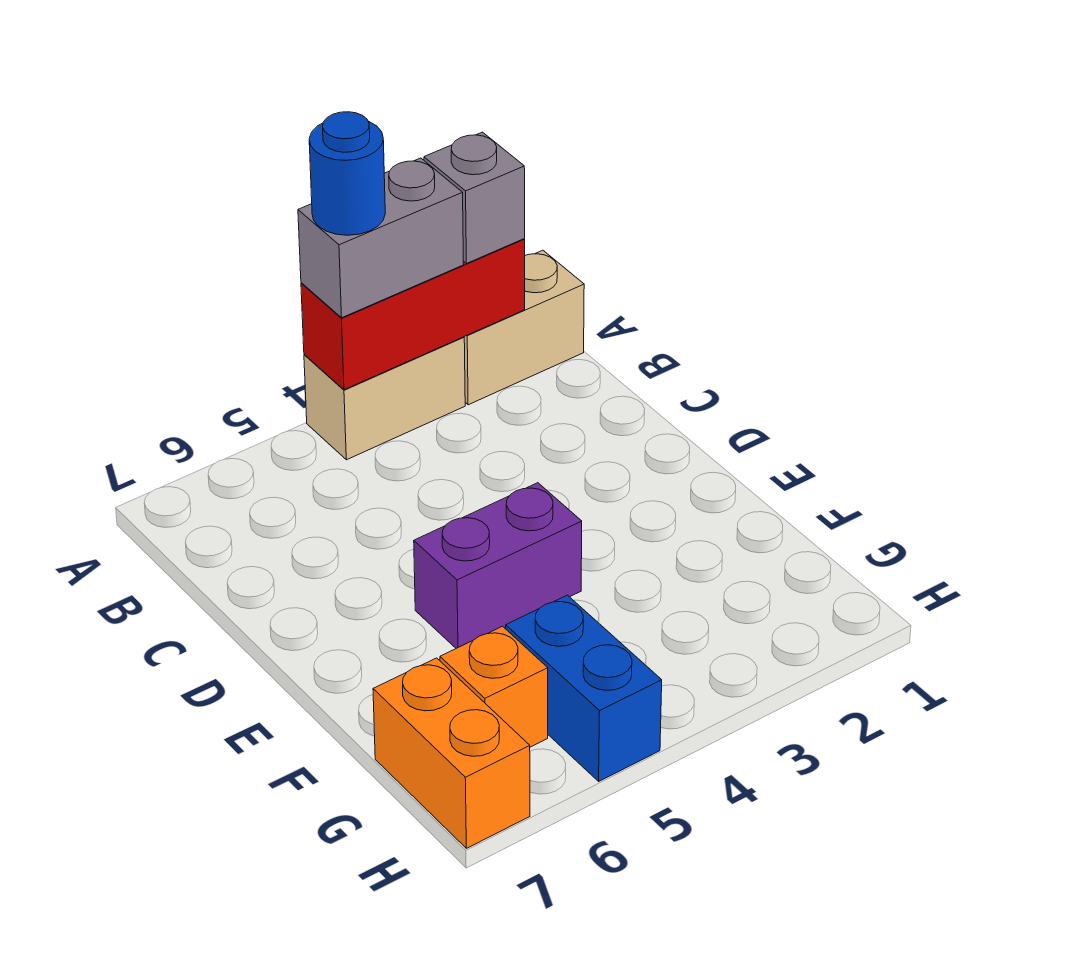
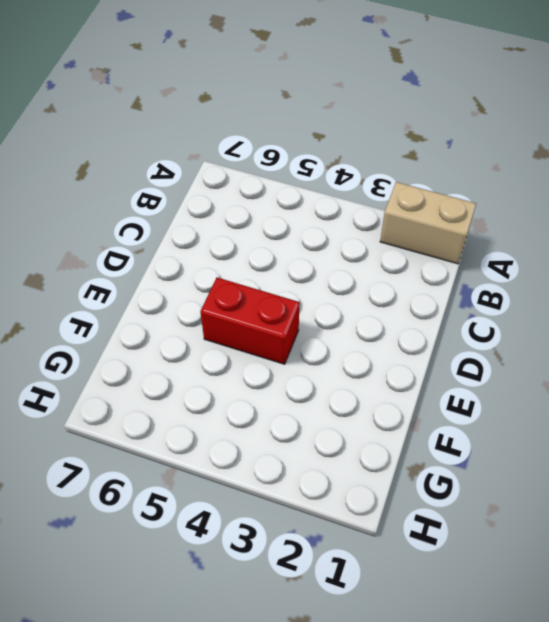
red 1x2 brick [200,278,300,364] -> purple 1x2 brick [414,483,582,648]
none -> tan 1x2 brick [304,337,465,460]
none -> blue 1x2 brick [506,595,662,781]

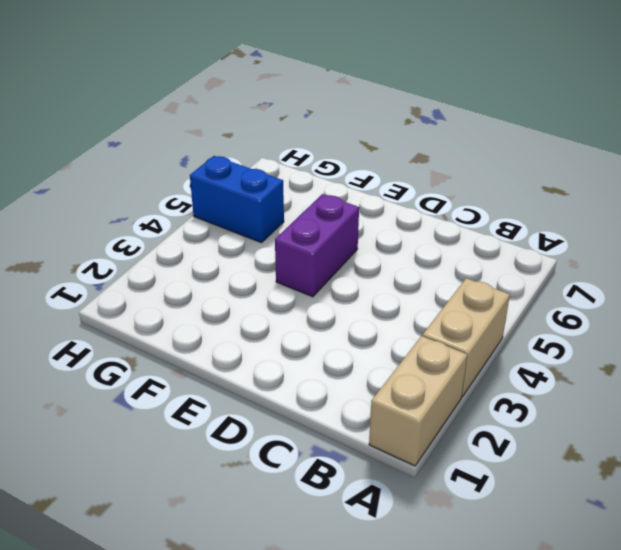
none -> orange 1x1 brick [440,626,548,747]
none -> orange 1x2 brick [373,658,530,848]

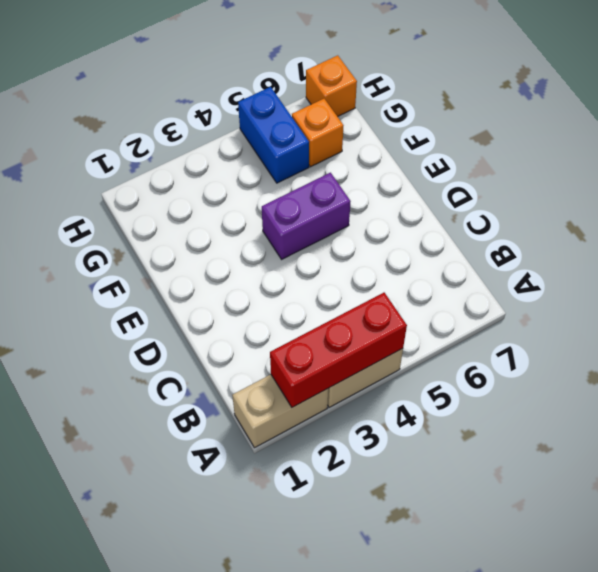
orange 1x1 brick [306,55,357,117] -> orange 1x2 brick [373,658,530,848]
none -> grey 1x1 brick [424,132,525,264]
none -> grey 1x2 brick [298,158,464,318]

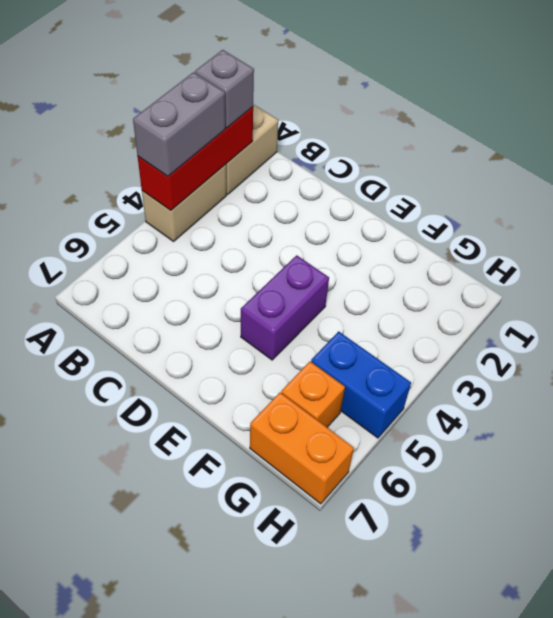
none -> blue 1x1 round brick [309,112,385,235]

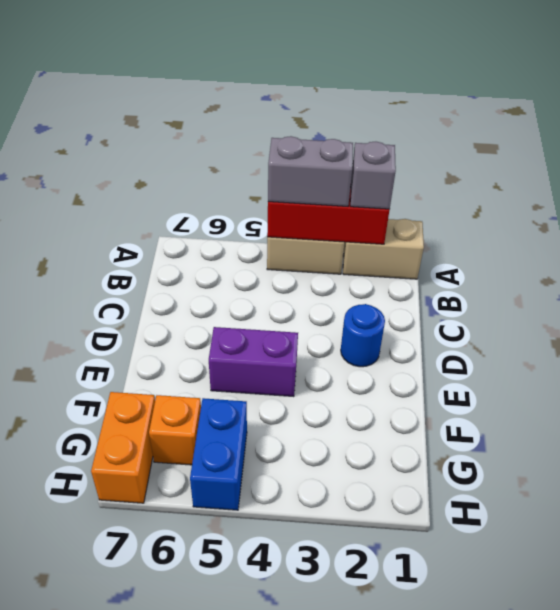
blue 1x1 round brick [341,304,385,367] -> blue 1x1 round brick moved to [309,112,385,235]

